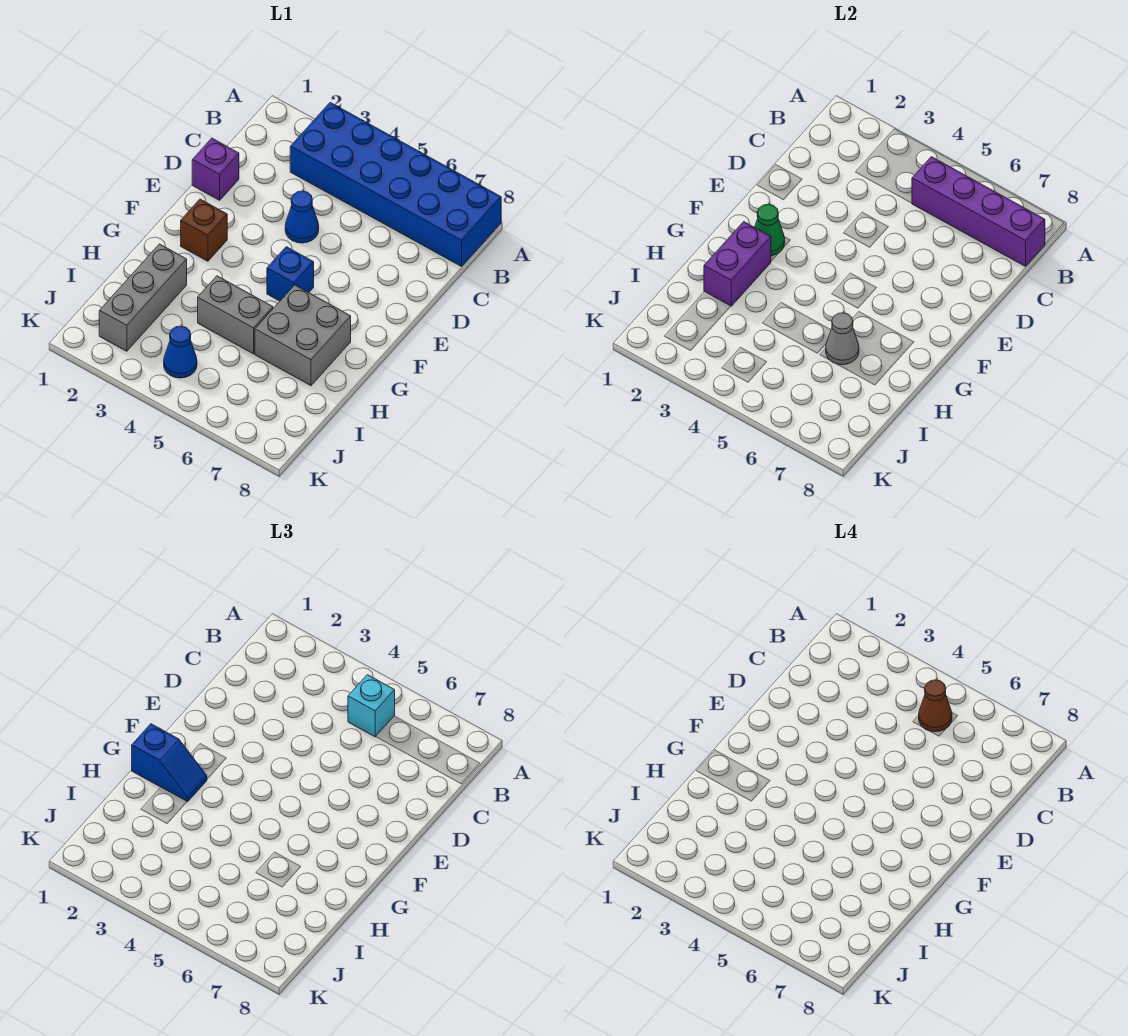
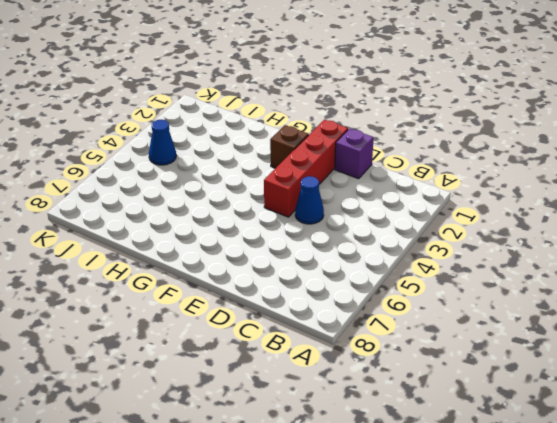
red 1x4 brick [264,120,348,217] -> none
none -> blue 2x6 brick [290,103,501,266]
none -> blue 1x1 brick [267,247,314,301]
none -> grey 2x2 brick [255,285,351,386]

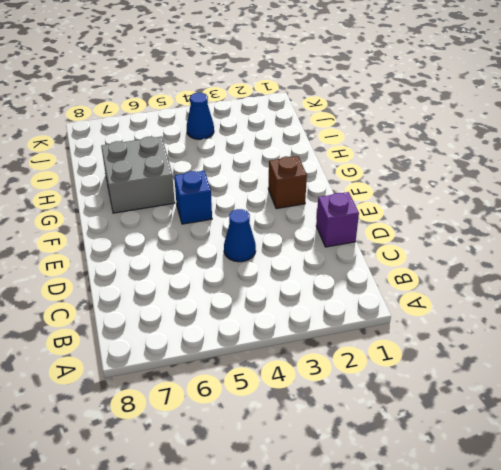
none -> blue 2x6 brick [290,103,501,266]
none -> grey 1x3 brick [99,244,187,351]
none -> grey 1x2 brick [198,276,273,354]

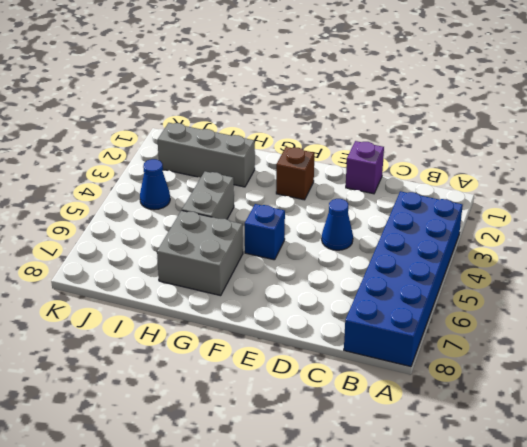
none -> purple 1x4 brick [912,157,1045,266]
none -> green 1x1 cone [755,204,785,256]
none -> purple 1x2 brick [704,222,771,306]

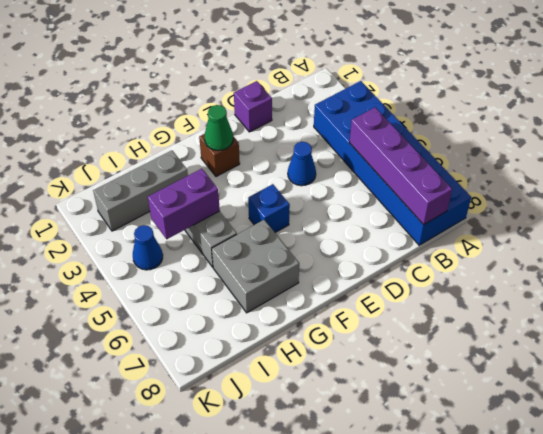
purple 1x2 brick [148,169,220,239] -> purple 1x2 brick moved to [704,222,771,306]
none -> grey 1x1 cone [826,313,859,365]
none -> cyan 1x1 brick [348,675,395,737]
none -> blue 1x2 slope [132,724,207,802]

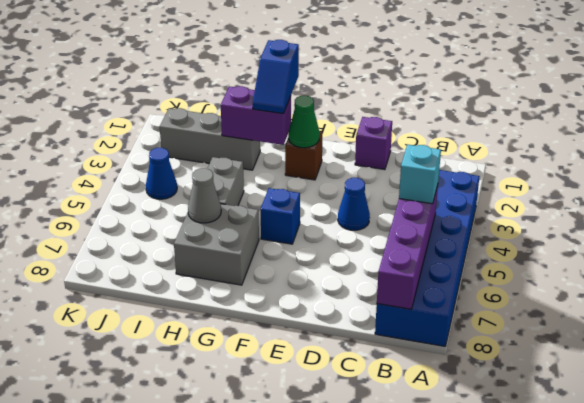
none -> brown 1x1 cone [919,680,952,732]

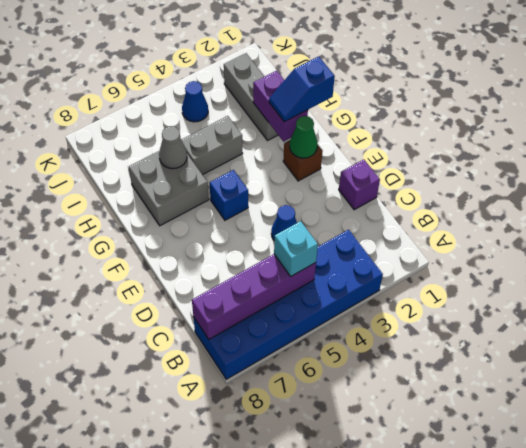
none -> brown 1x1 cone [919,680,952,732]

